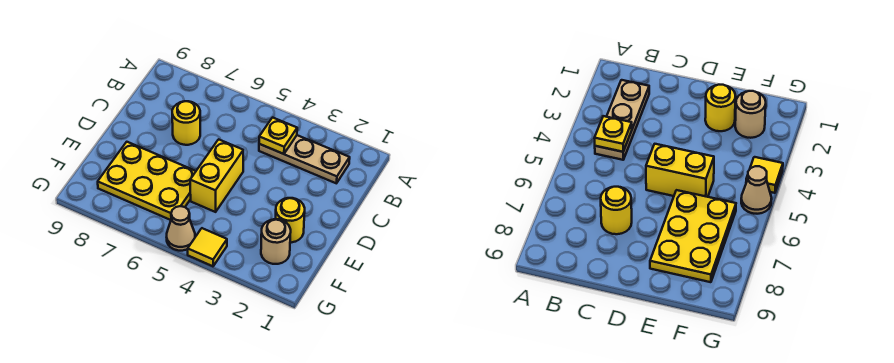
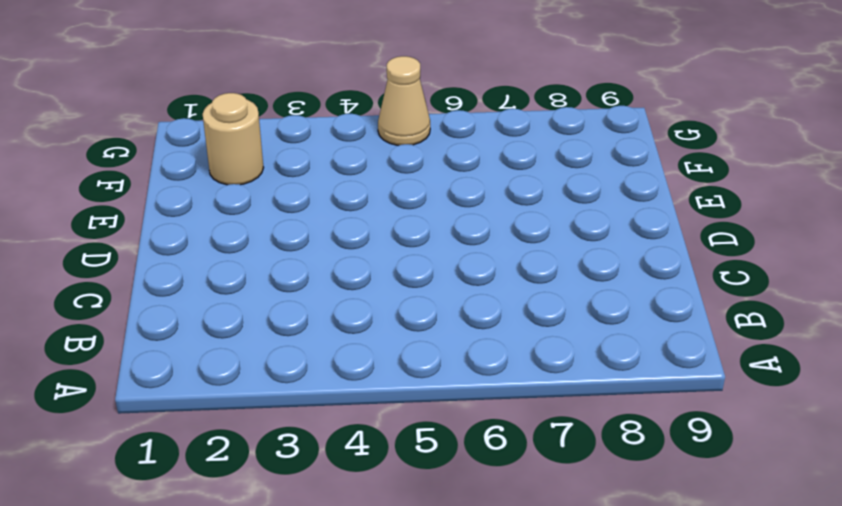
none -> tan 1x3 plate [259,135,350,183]
none -> yellow 1x1 round brick [172,101,200,145]

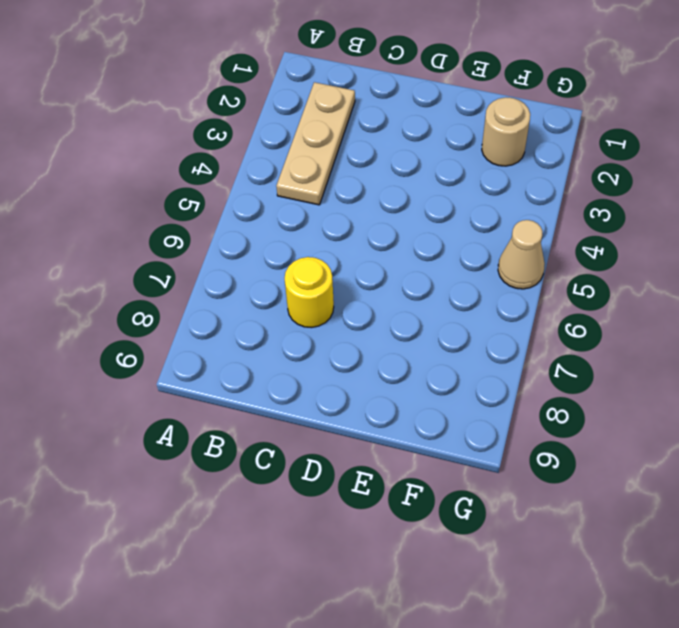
none -> yellow 1x2 brick [190,139,243,212]
none -> yellow 1x1 round brick [276,198,305,243]

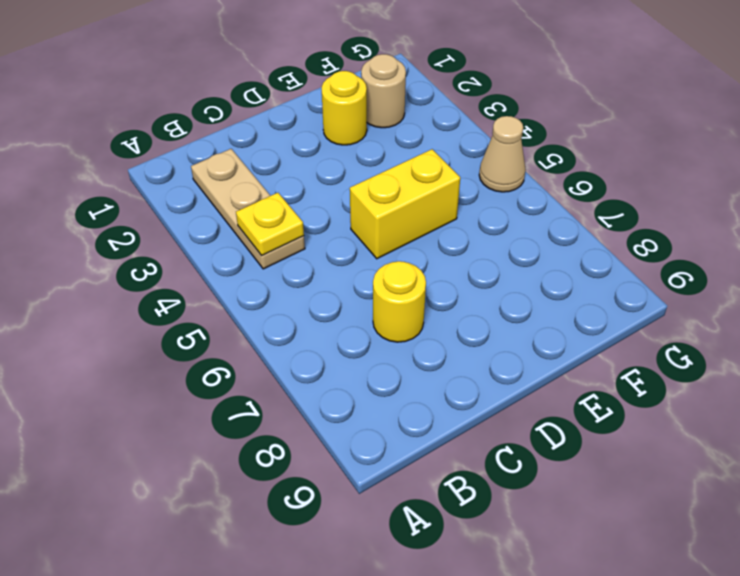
none -> yellow 2x3 plate [98,142,196,220]
none -> yellow 1x1 tile [188,228,227,266]

